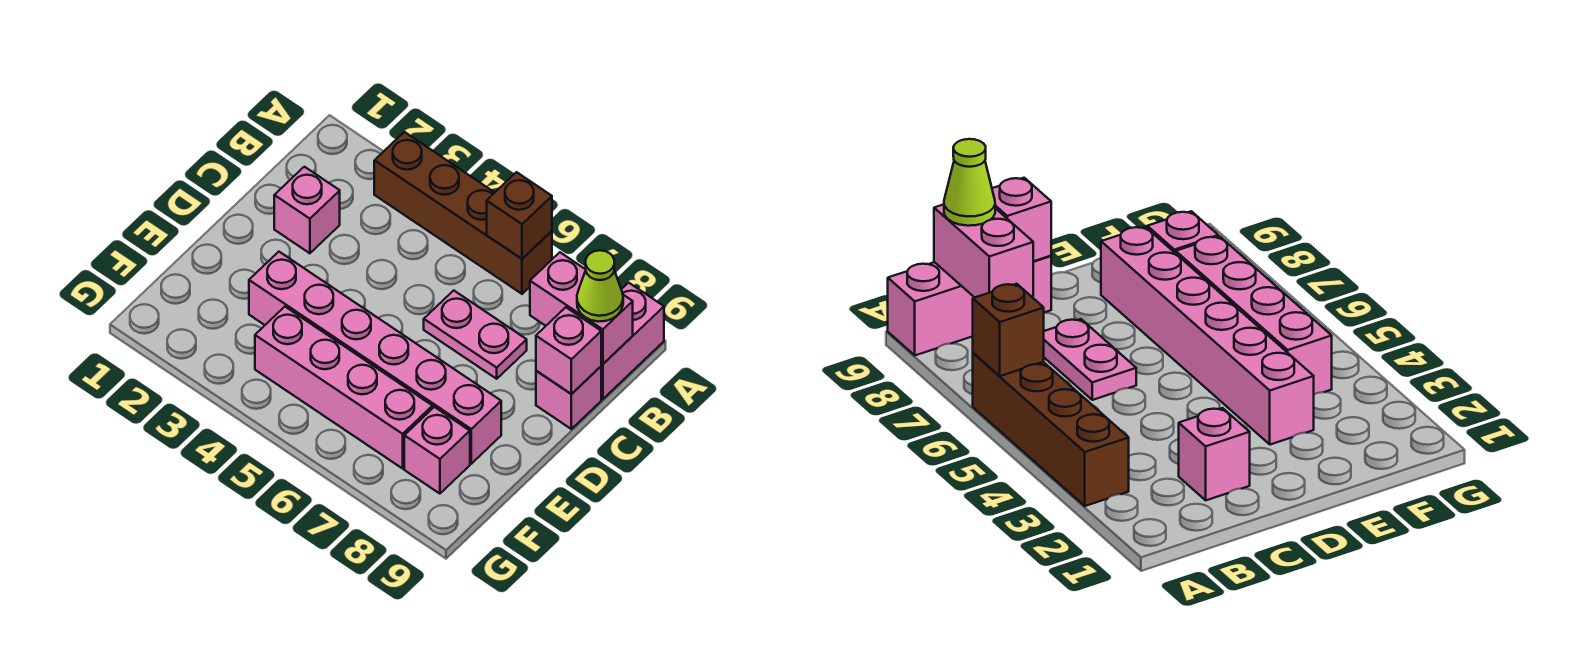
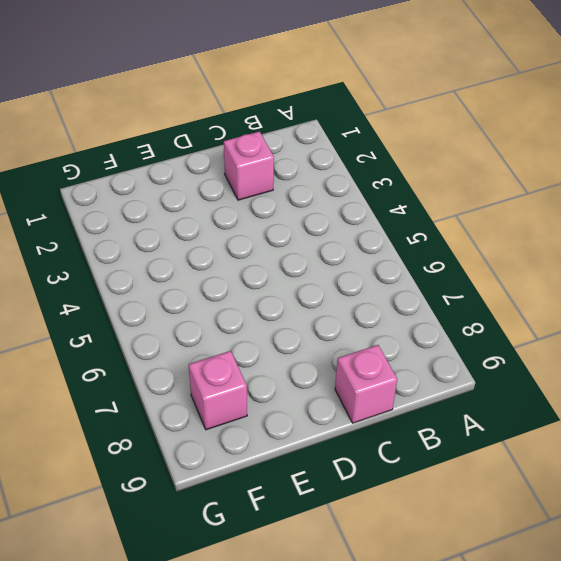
none -> brown 1x4 brick [374,132,552,294]
none -> pink 1x2 brick [601,283,664,399]
none -> pink 1x2 plate [424,290,527,379]

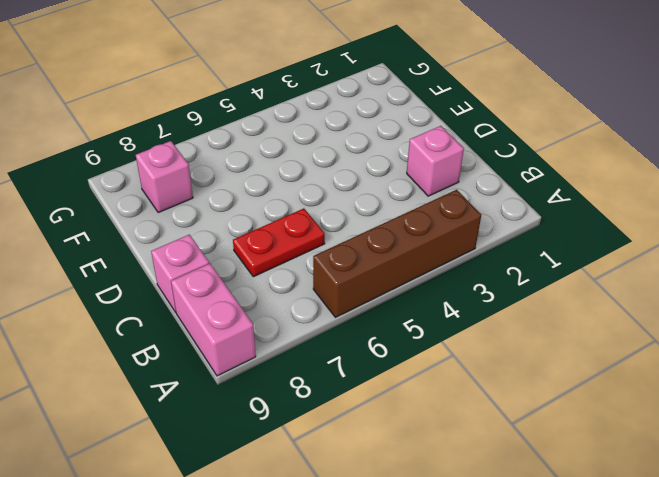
red 1x2 plate [233,208,325,277] -> pink 1x2 plate [424,290,527,379]
none -> pink 1x6 brick [249,252,501,464]
none -> pink 1x4 brick [255,307,433,468]
none -> brown 1x1 brick [487,172,552,259]

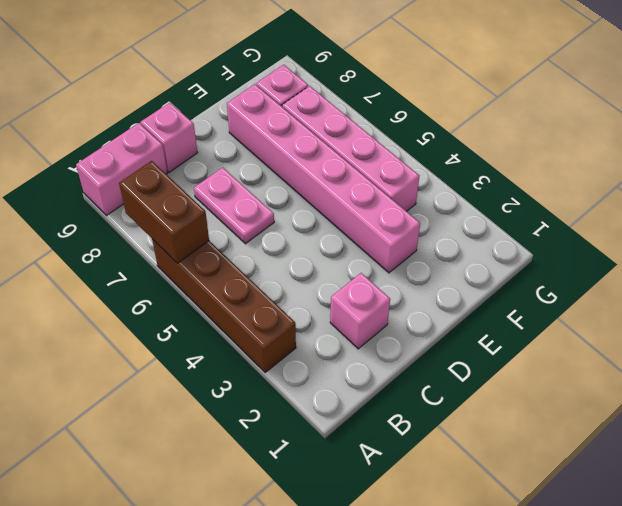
brown 1x2 brick [119,161,209,263] -> brown 1x1 brick [487,172,552,259]
none -> pink 1x2 brick [530,252,633,364]
none -> pink 1x1 brick [536,307,601,394]
none -> lime 1x1 cone [577,250,623,322]

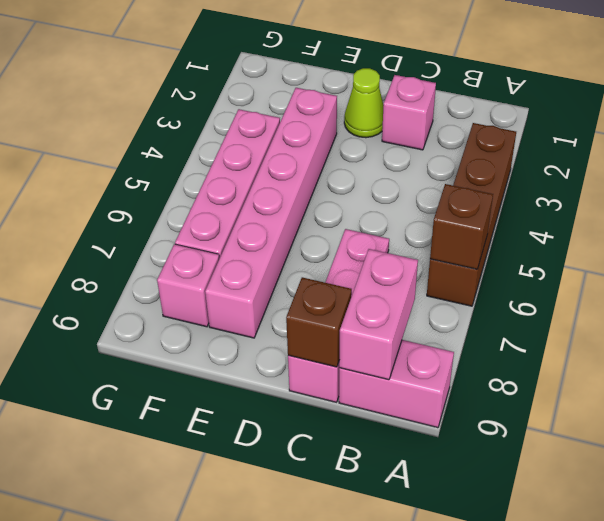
brown 1x1 brick [286,277,352,367] -> pink 1x1 brick [536,307,601,394]
lime 1x1 cone [344,68,384,138] -> lime 1x1 cone moved to [577,250,623,322]

